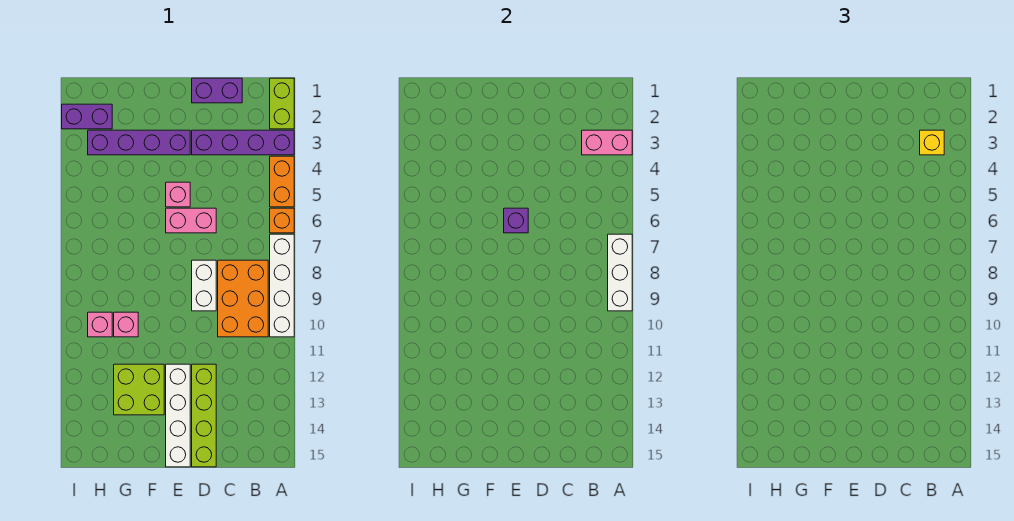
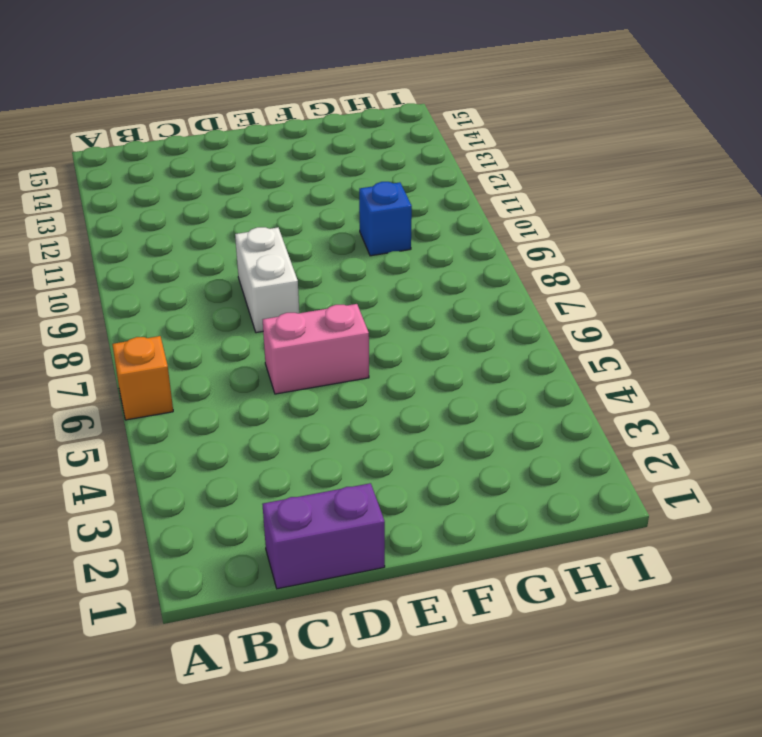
blue 1x1 brick [359,182,412,256] -> pink 1x1 brick [114,312,138,337]
none -> lime 1x2 brick [270,78,294,129]
none -> purple 1x4 brick [192,130,294,155]
none -> orange 1x2 brick [270,156,294,207]

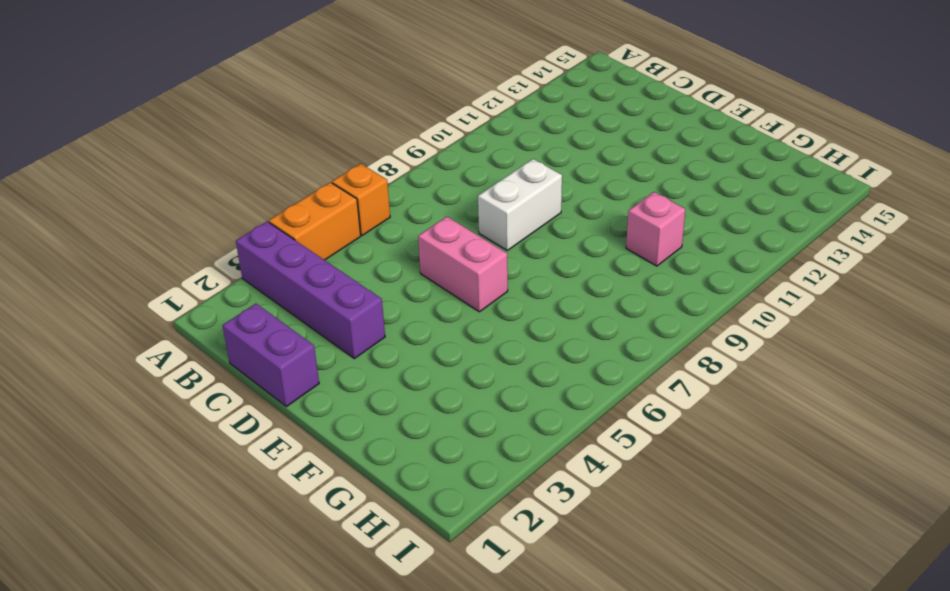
none -> lime 1x2 brick [270,78,294,129]
none -> white 1x4 brick [270,234,294,337]
none -> orange 2x3 brick [218,260,268,337]

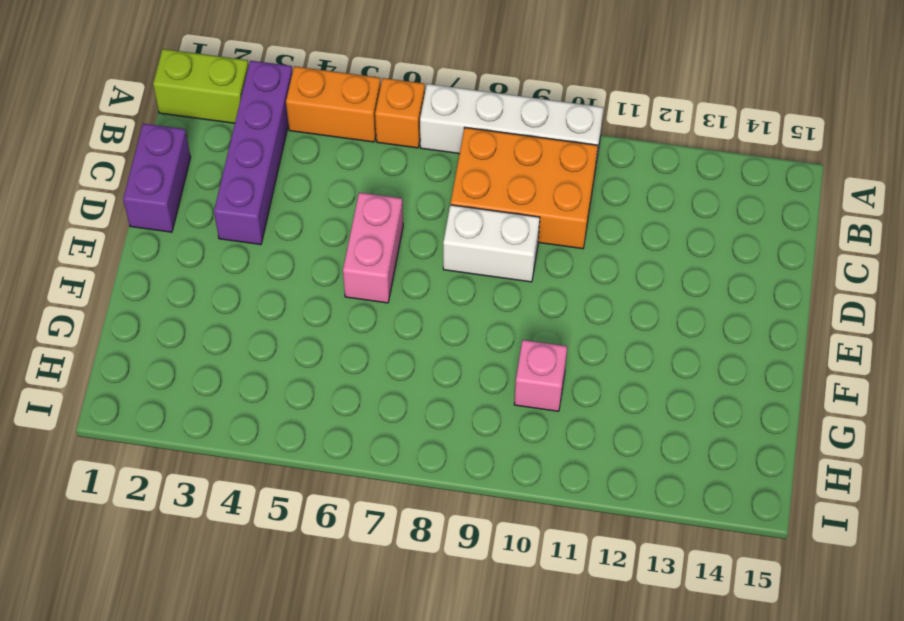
none -> lime 1x4 brick [192,364,216,467]
none -> purple 1x4 brick [88,130,190,155]
none -> pink 1x1 brick [166,182,190,207]

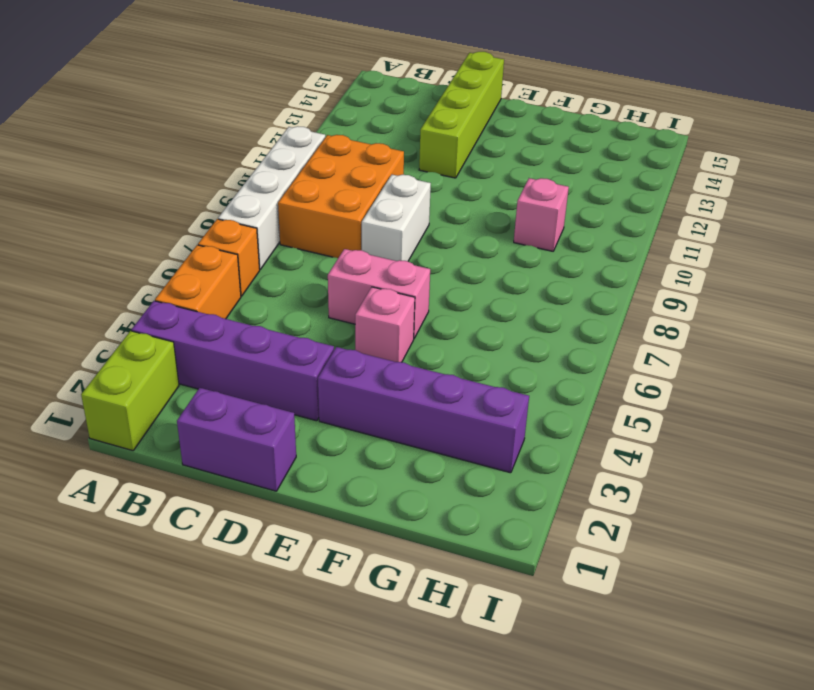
none -> white 1x4 brick [166,364,190,467]
none -> lime 2x2 brick [114,364,164,415]
none -> purple 1x2 brick [62,104,112,129]

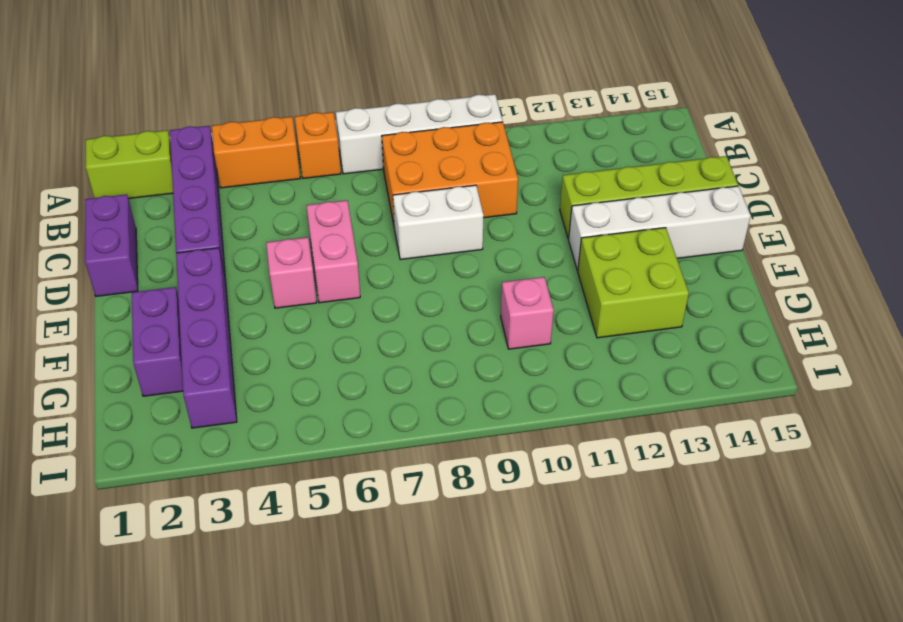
purple 1x2 brick [132,287,183,396] -> purple 1x2 brick moved to [62,104,112,129]
none -> pink 1x1 brick [88,312,112,337]
none -> pink 1x2 brick [582,130,632,155]
none -> white 1x3 brick [608,234,632,311]

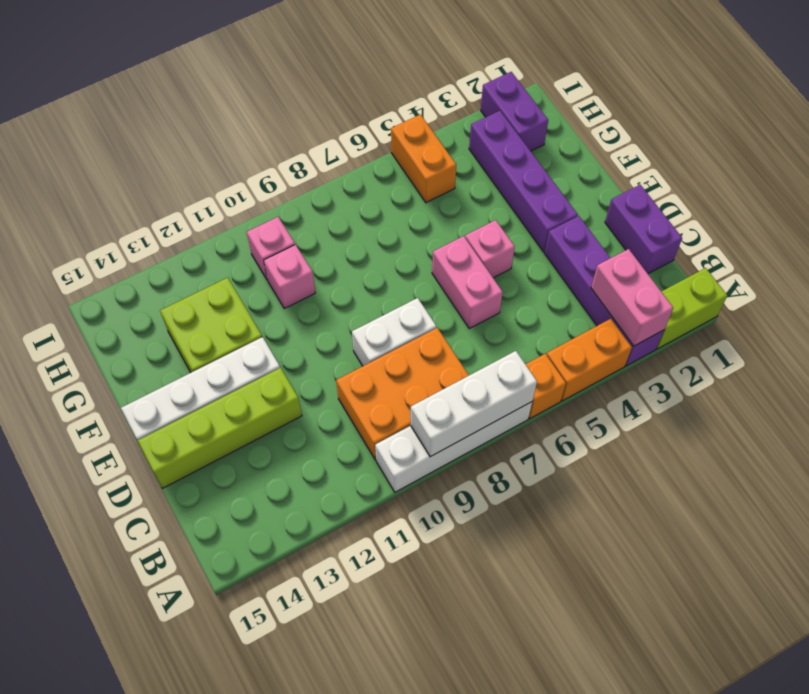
orange 1x2 brick [391,114,456,203] -> none
none -> purple 1x1 brick [504,208,528,233]
none -> yellow 1x1 brick [920,130,944,155]

